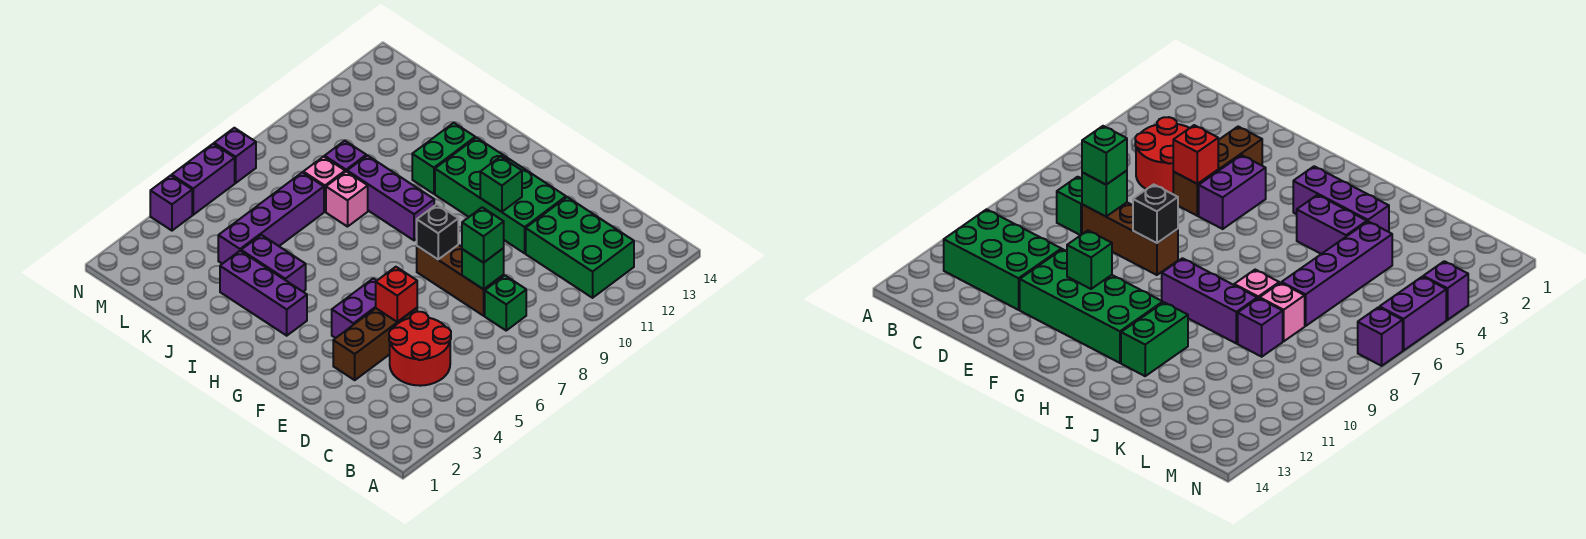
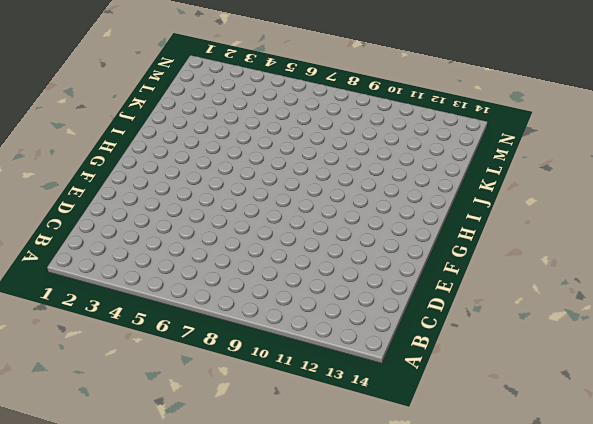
none -> green 2x3 brick [526,197,634,298]
none -> red 2x2 round brick [389,312,451,386]
none -> green 1x1 brick [485,276,526,330]

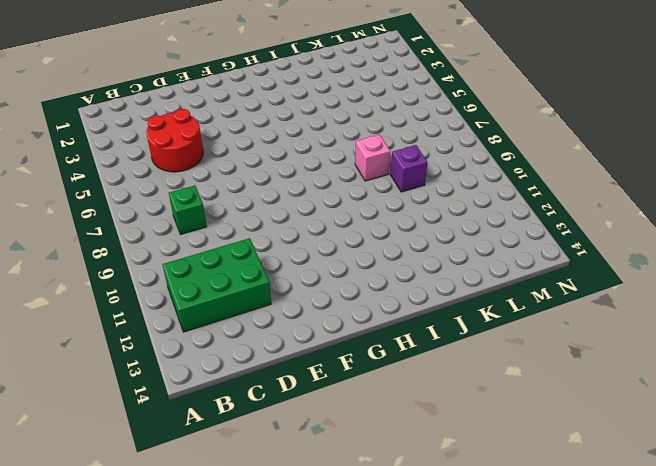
none -> brown 1x3 brick [417,245,504,316]
none -> brown 1x3 brick [333,308,417,380]
none -> green 2x4 brick [435,138,566,253]

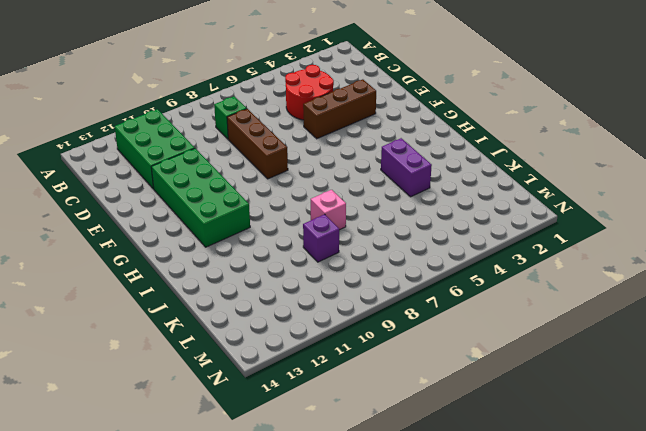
none -> purple 1x2 brick [332,278,377,338]
none -> purple 1x3 brick [220,251,307,336]
none -> purple 1x3 brick [347,156,434,240]

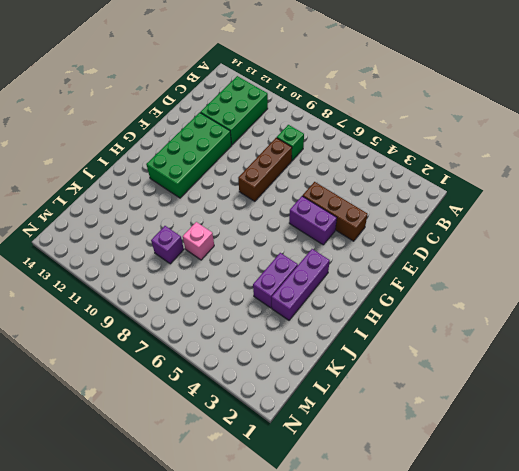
none -> red 2x2 round brick [389,312,451,386]
none -> purple 1x3 brick [347,156,434,240]
none -> green 1x2 brick [412,123,475,194]

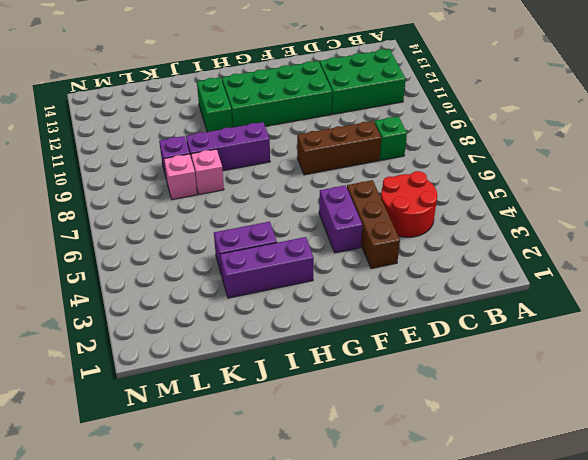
none -> purple 1x4 brick [218,172,324,264]
none -> purple 1x1 brick [150,175,192,231]
none -> purple 1x2 brick [172,144,235,215]

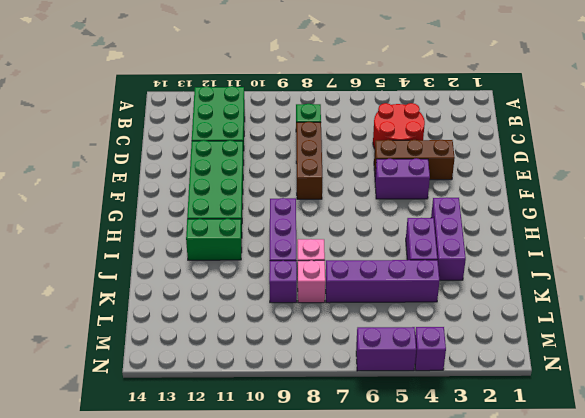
none -> purple 1x1 brick [214,128,256,183]
none -> green 1x1 brick [462,248,504,289]
none -> red 1x1 brick [376,267,417,322]

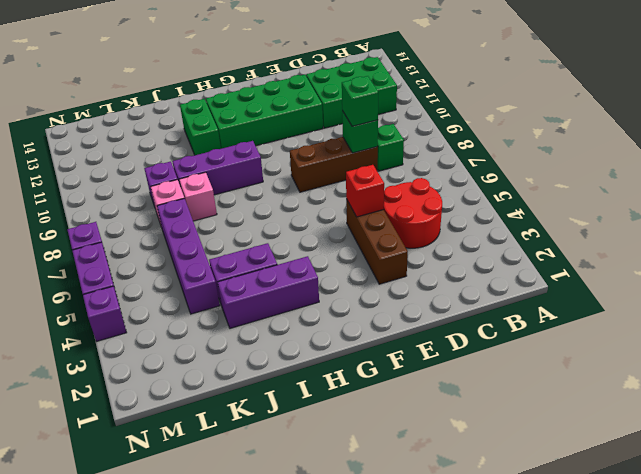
none -> purple 1x2 brick [332,278,377,338]
none -> black 1x1 brick [417,204,458,259]
none -> green 1x1 brick [480,157,522,212]

